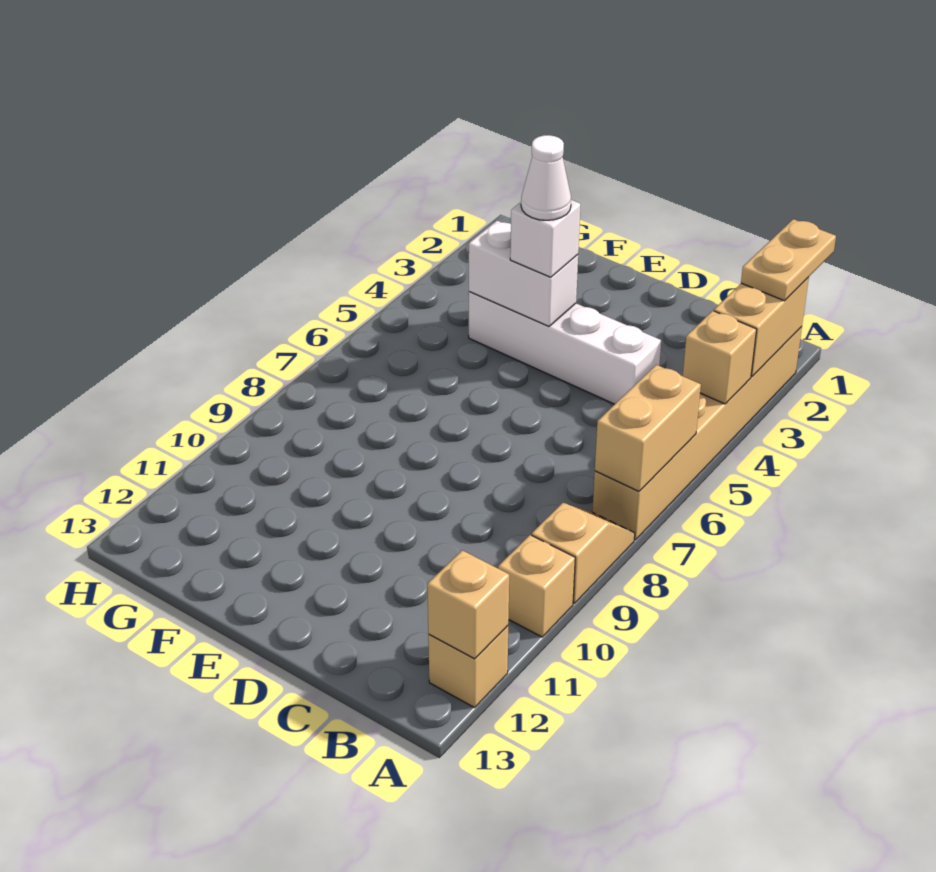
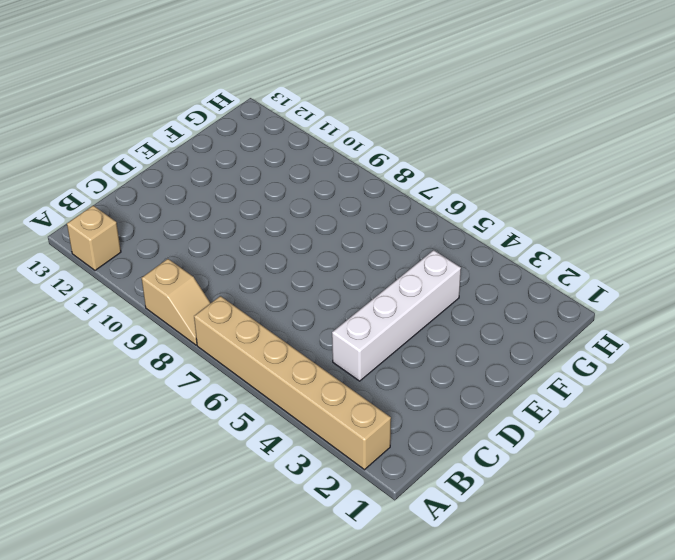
none -> tan 1x1 brick [498,535,575,637]
none -> tan 1x2 brick [714,277,809,377]
none -> tan 1x1 brick [683,311,757,404]

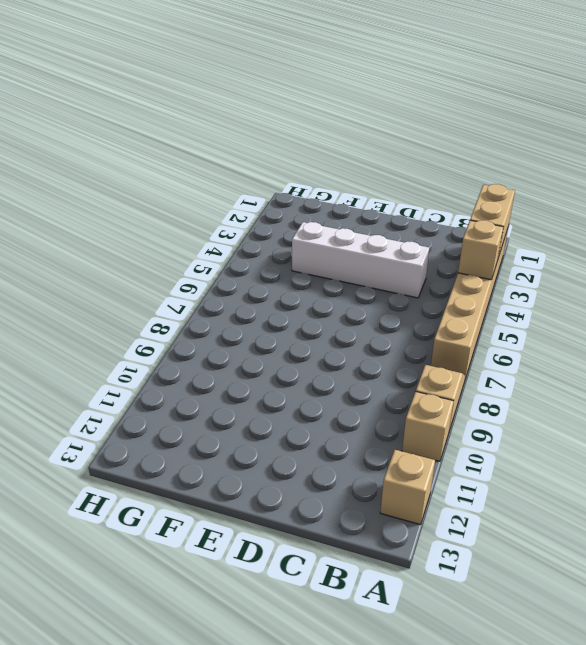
none -> tan 1x2 brick [595,365,701,491]
none -> tan 1x1 brick [427,550,509,659]
none -> white 1x2 brick [469,221,578,326]

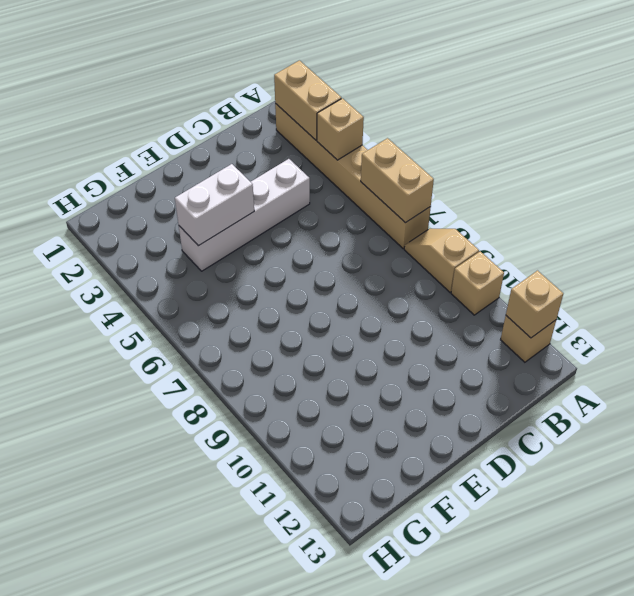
none -> tan 1x2 plate [741,219,836,301]
none -> white 1x1 brick [510,200,580,277]
none -> white 1x1 cone [521,135,571,220]

